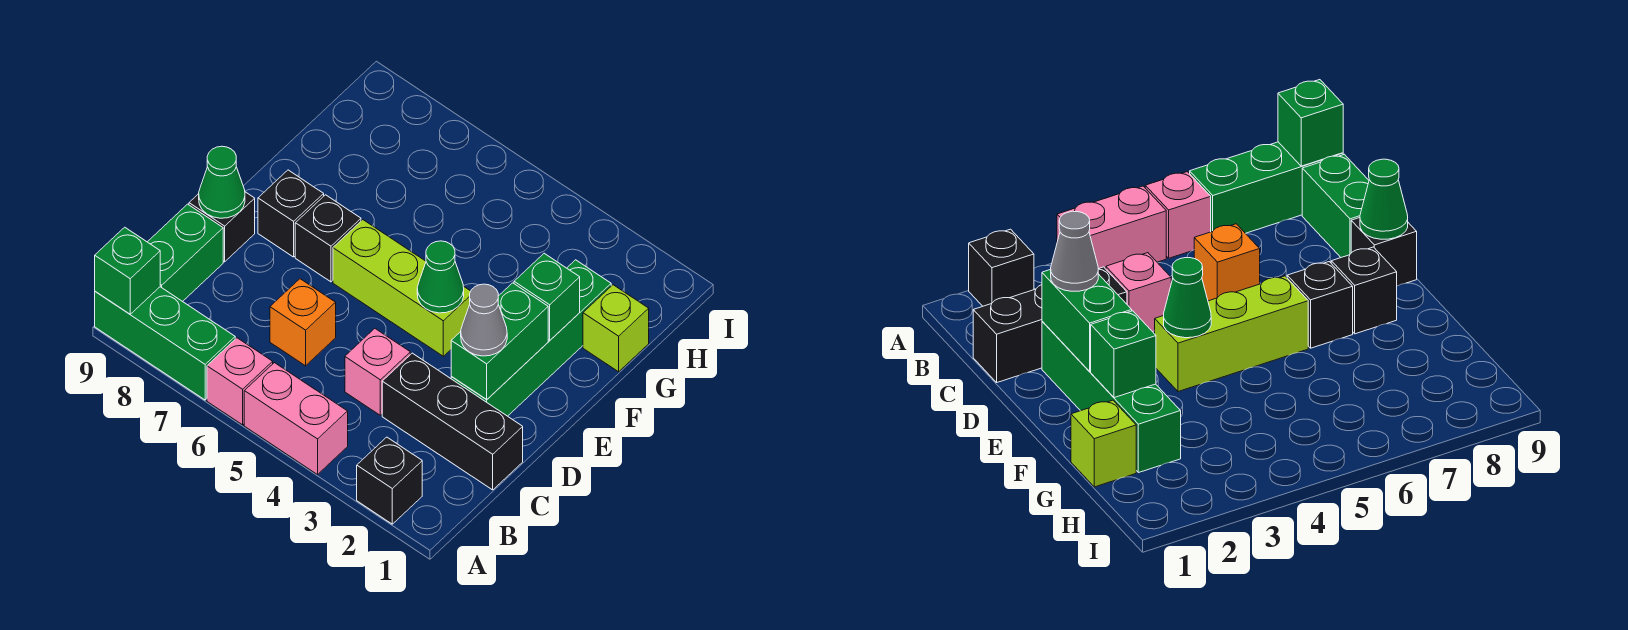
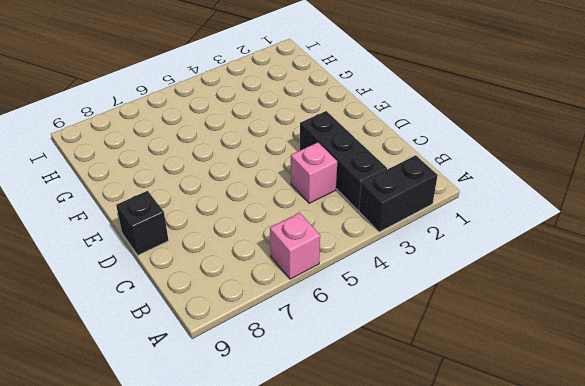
black 1x2 brick [359,155,438,232] -> black 1x1 brick [357,437,422,524]
black 1x3 brick [300,111,387,210] -> black 1x3 brick turned to [382,353,523,490]
none -> pink 1x2 brick [244,363,348,475]
none -> green 1x3 brick [95,287,235,400]
none -> green 1x2 brick [148,204,223,302]

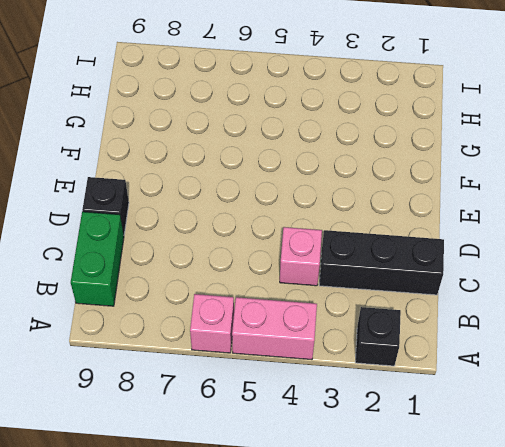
none -> green 1x3 brick [95,287,235,400]
none -> orange 1x1 brick [270,279,336,366]
none -> green 1x4 brick [451,260,611,416]

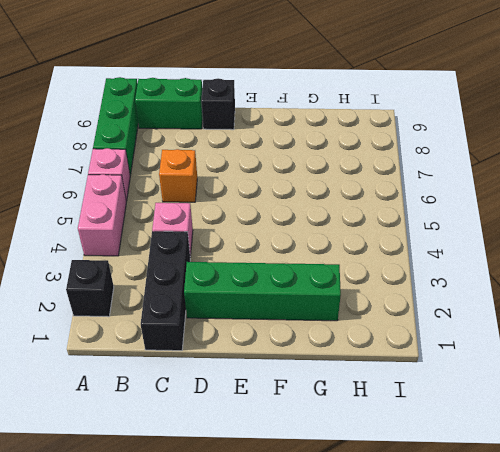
none -> lime 1x3 brick [333,220,471,356]
none -> black 1x1 brick [295,195,361,282]
none -> black 1x1 brick [258,170,324,257]

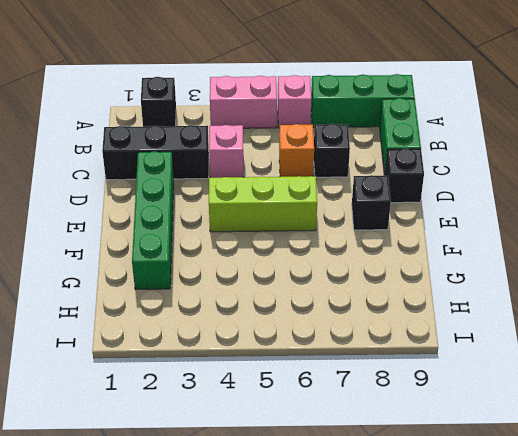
black 1x1 brick [314,124,350,177] -> black 1x1 brick moved to [295,195,361,282]
none -> lime 1x1 brick [583,285,649,372]
none -> green 1x1 brick [95,227,160,314]
none -> green 1x2 brick [451,283,548,400]

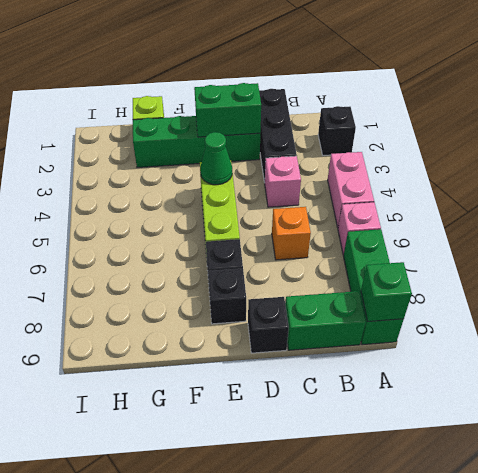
none -> green 1x1 cone [199,146,245,218]
none -> green 1x1 brick [514,253,580,340]
none -> grey 1x1 cone [461,284,507,356]

